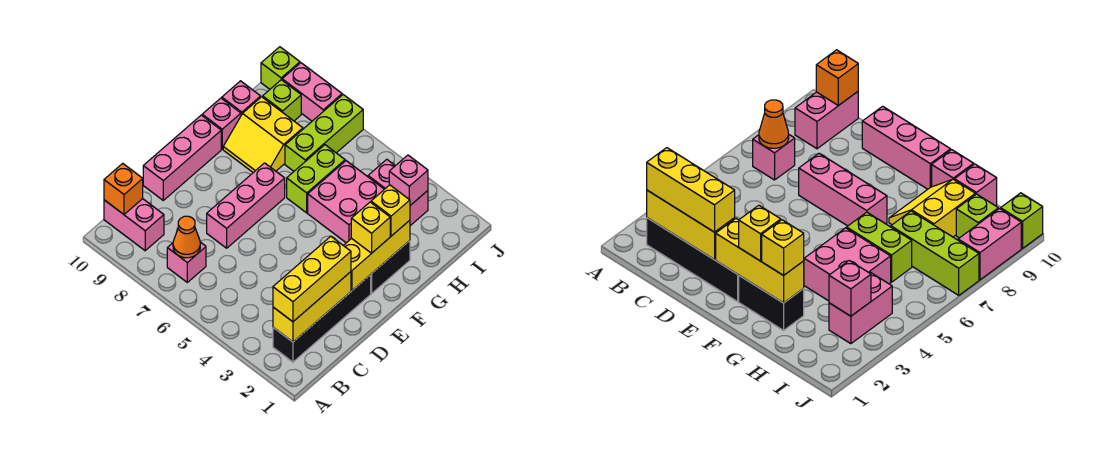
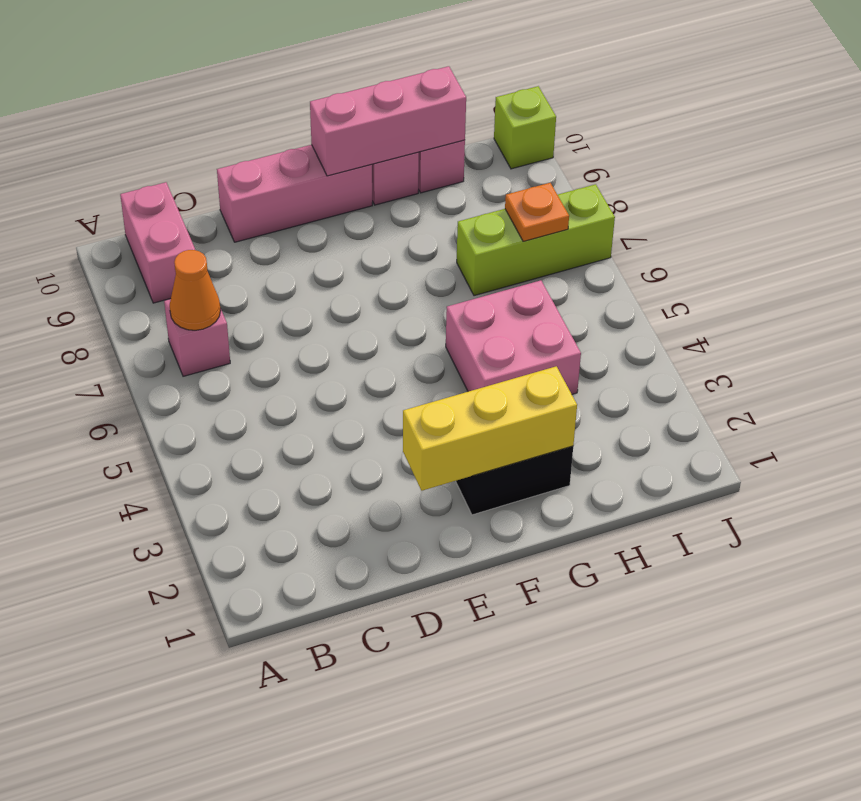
pink 1x3 brick [310,66,466,176] -> pink 1x3 brick moved to [207,163,285,248]
orange 1x1 plate [505,183,569,241] -> none
none -> black 1x4 brick [273,275,371,362]
none -> lime 1x2 brick [287,145,345,213]
none -> yellow 2x2 slope [223,97,303,172]

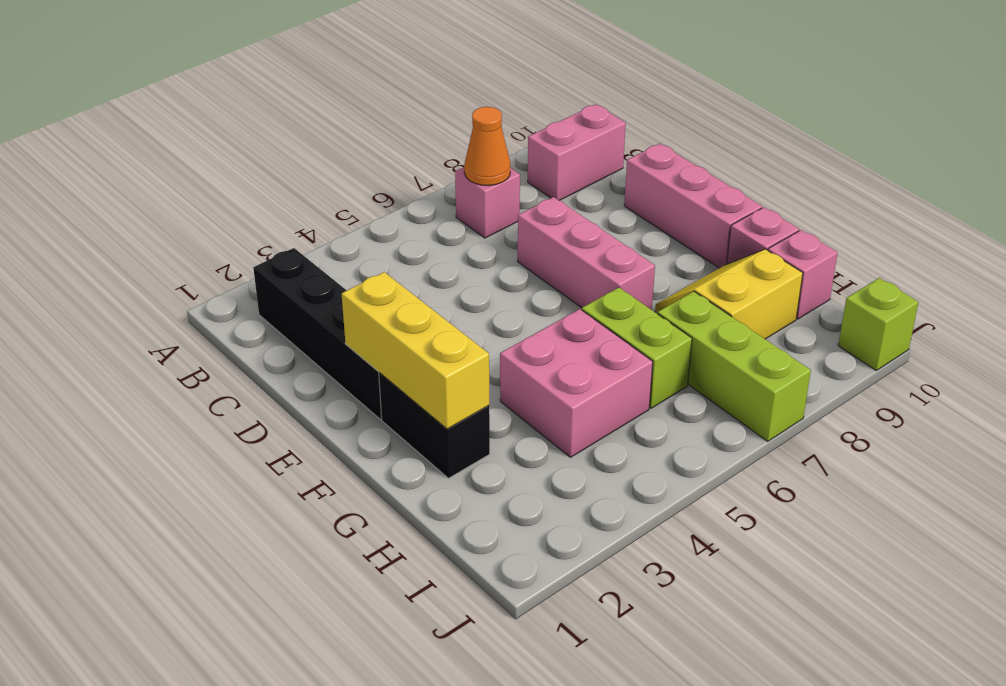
none -> pink 1x2 brick [368,159,428,226]
none -> lime 1x1 brick [263,80,301,121]
none -> pink 1x2 brick [282,63,342,121]

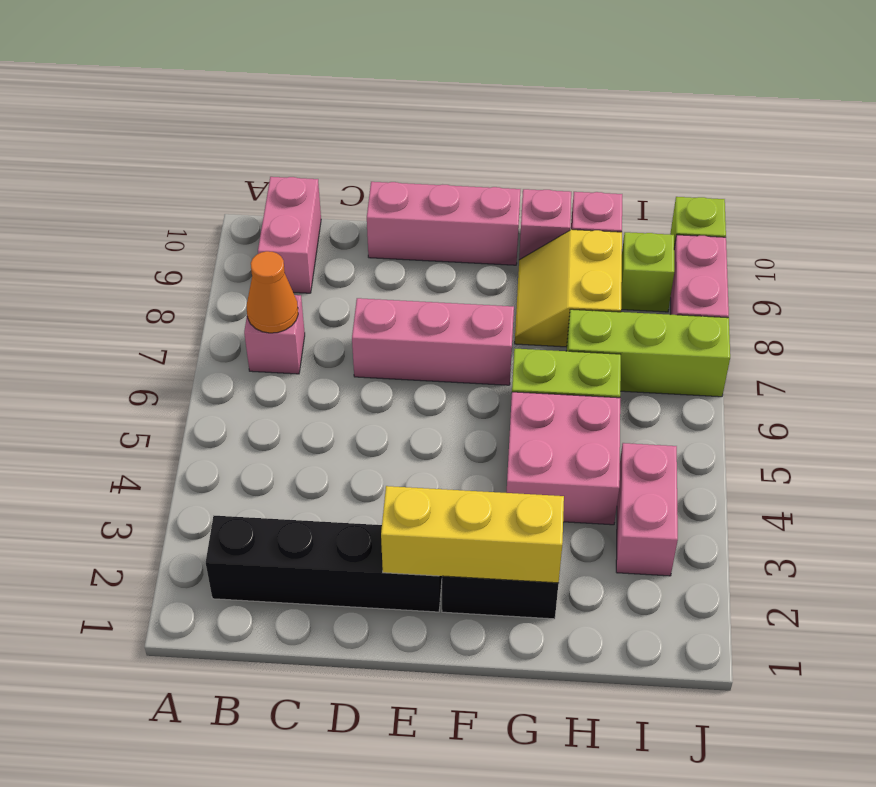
none -> yellow 1x3 brick [273,272,351,342]
none -> orange 1x1 brick [104,163,143,214]
none -> pink 1x1 brick [389,155,428,205]

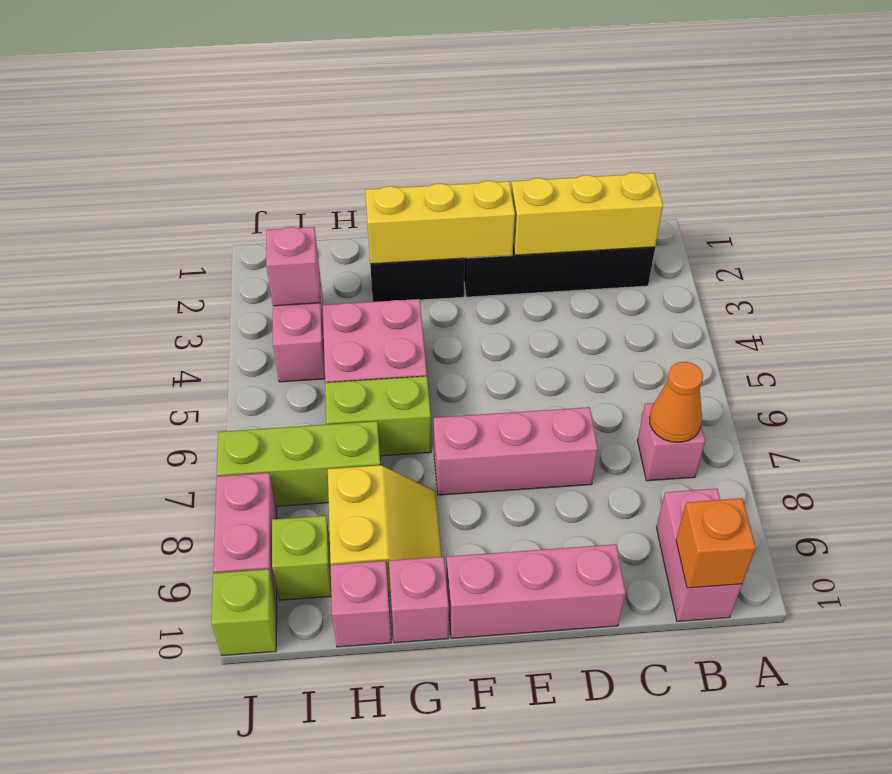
none -> yellow 1x3 brick [273,236,351,322]
none -> yellow 1x1 brick [351,202,390,253]
none -> yellow 1x1 brick [371,185,410,236]

